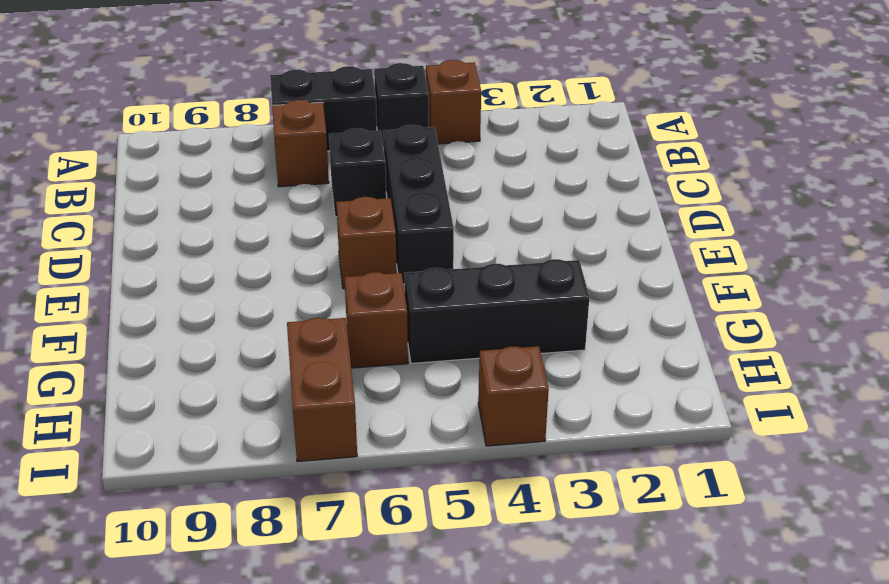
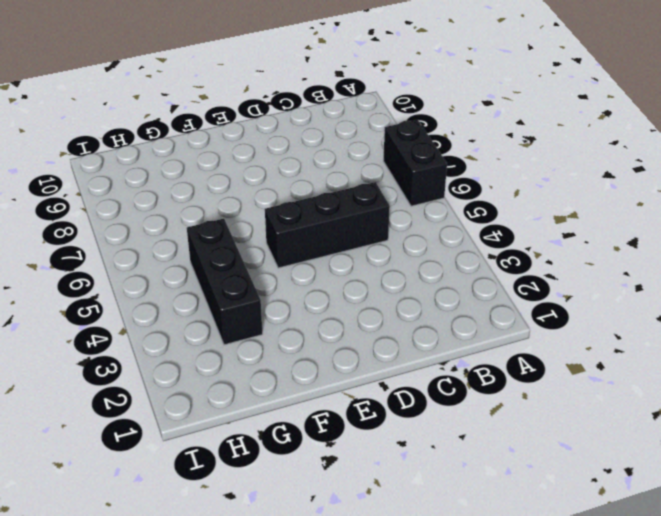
none -> brown 1x1 brick [426,60,481,144]
none -> black 1x1 brick [374,63,429,147]

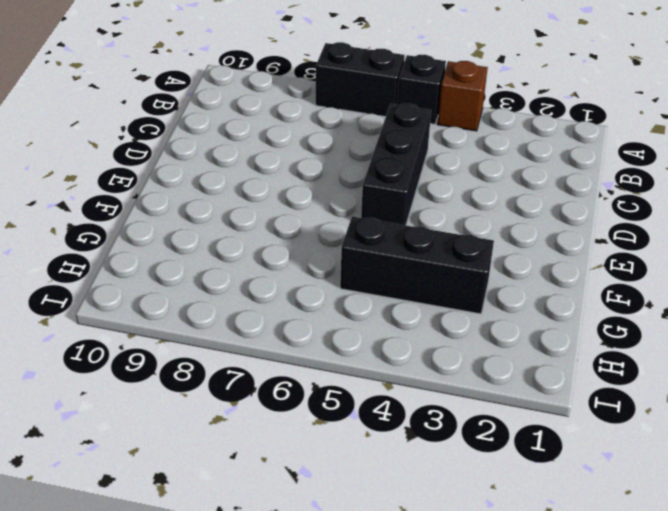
none -> brown 1x1 brick [272,100,329,187]
none -> black 1x1 brick [329,128,386,217]

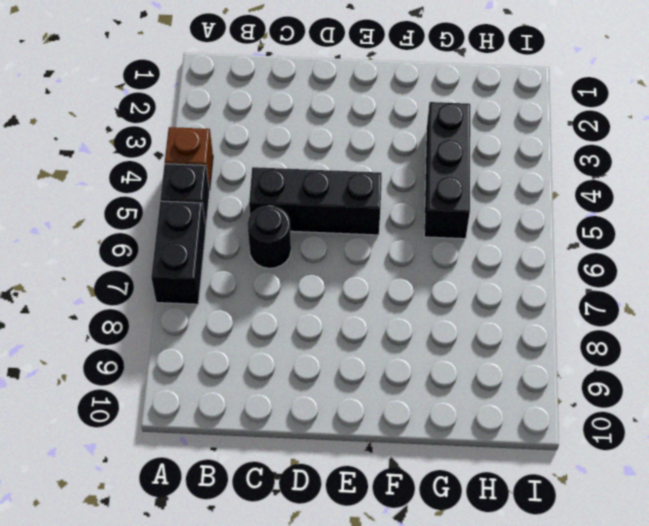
black 1x1 round brick [247,206,291,268] -> black 1x1 brick [329,128,386,217]
none -> brown 1x1 brick [272,100,329,187]
none -> brown 1x1 brick [336,197,397,289]

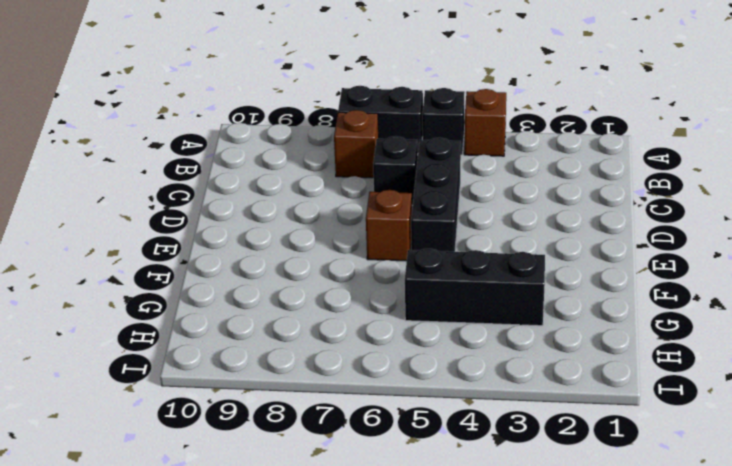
none -> brown 1x1 brick [345,272,408,368]
none -> brown 1x2 brick [287,318,357,462]

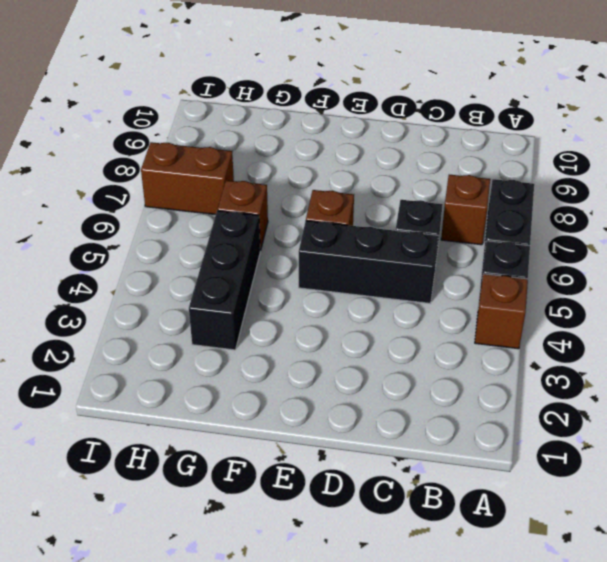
none -> brown 1x1 brick [478,346,549,446]

